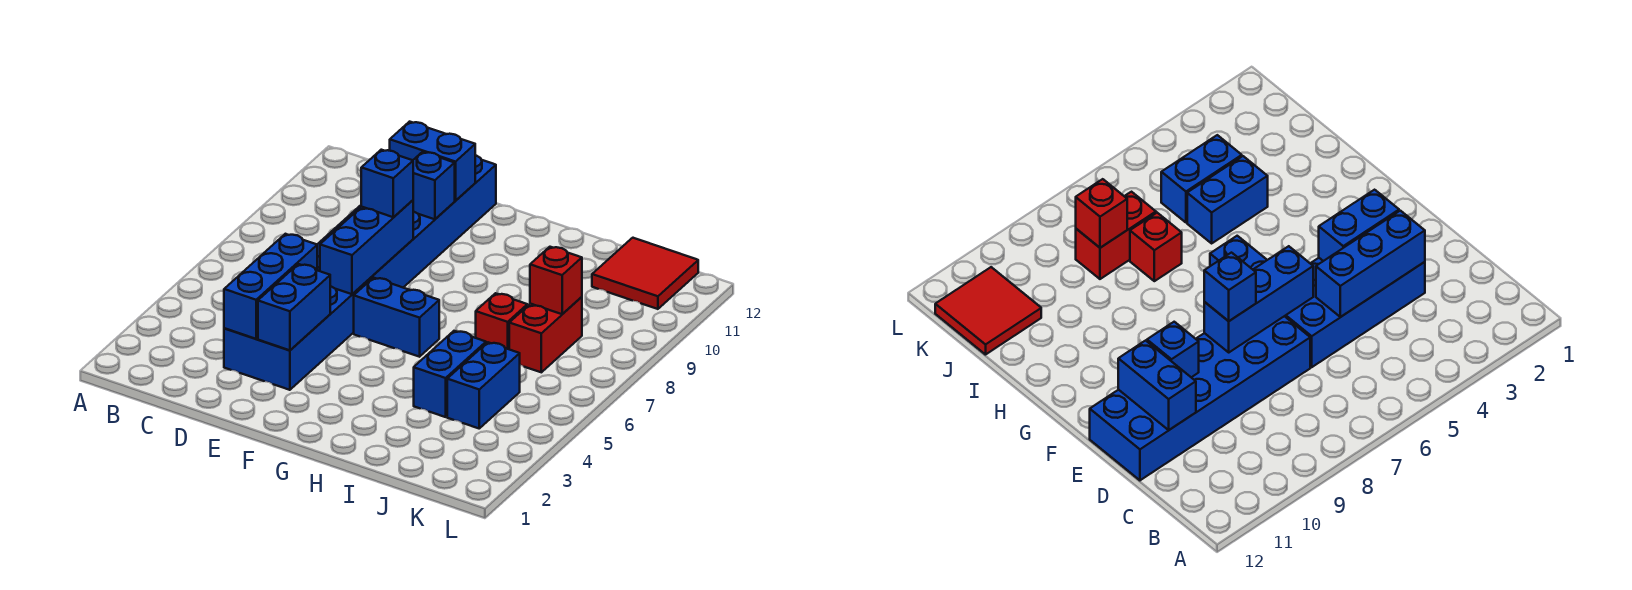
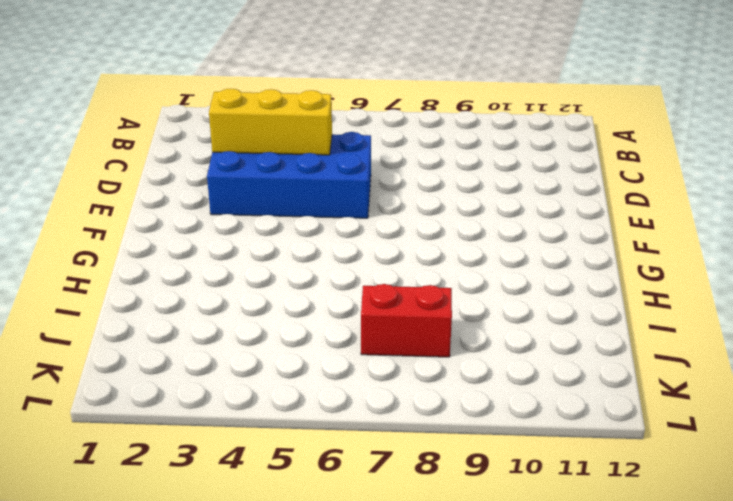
yellow 1x3 brick [209,89,332,155] -> blue 1x3 brick [224,234,317,339]
none -> blue 2x6 brick [317,155,496,287]
none -> blue 1x2 brick [354,278,439,357]
none -> blue 1x2 brick [414,331,486,417]

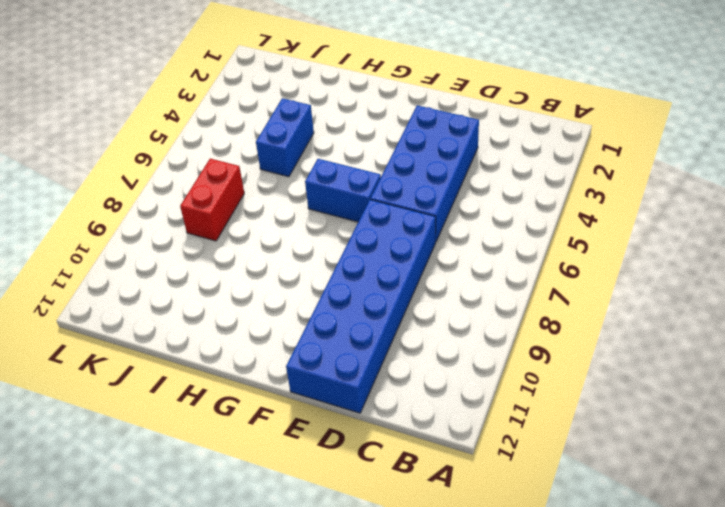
none -> red 1x1 brick [476,293,527,349]
none -> blue 1x2 brick [447,342,520,428]
none -> red 2x2 tile [592,238,698,309]

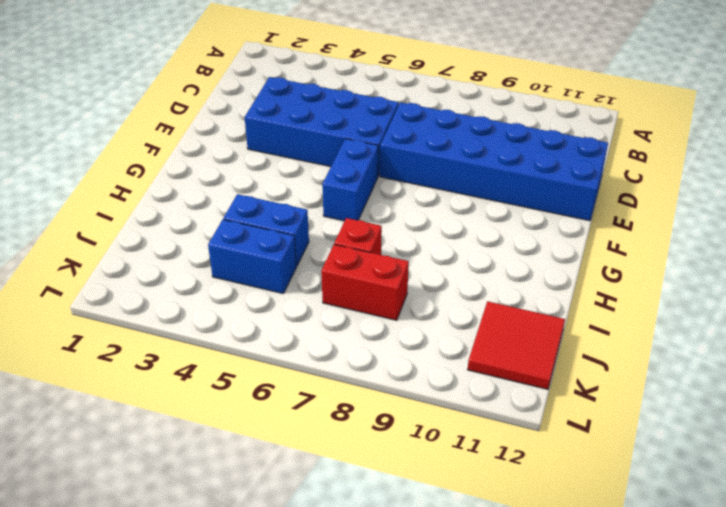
none -> blue 1x3 brick [224,234,317,339]
none -> blue 1x2 brick [390,122,475,201]
none -> blue 1x2 brick [258,264,330,350]

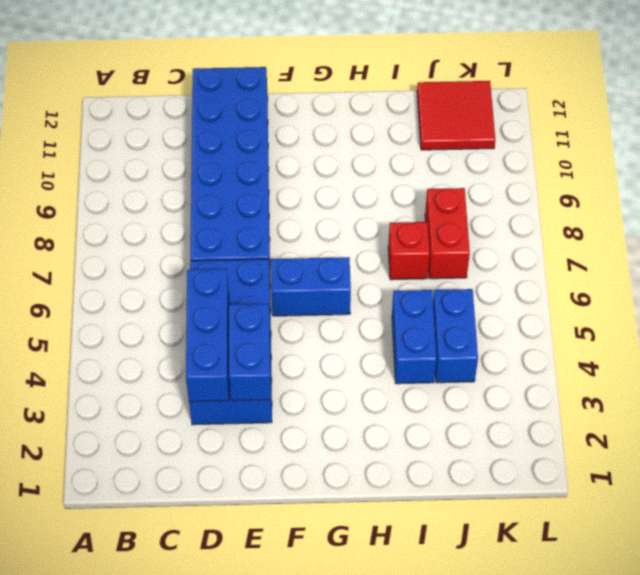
none -> blue 1x2 brick [390,122,475,201]
none -> blue 1x3 brick [320,200,413,294]
none -> blue 1x1 brick [413,152,455,219]

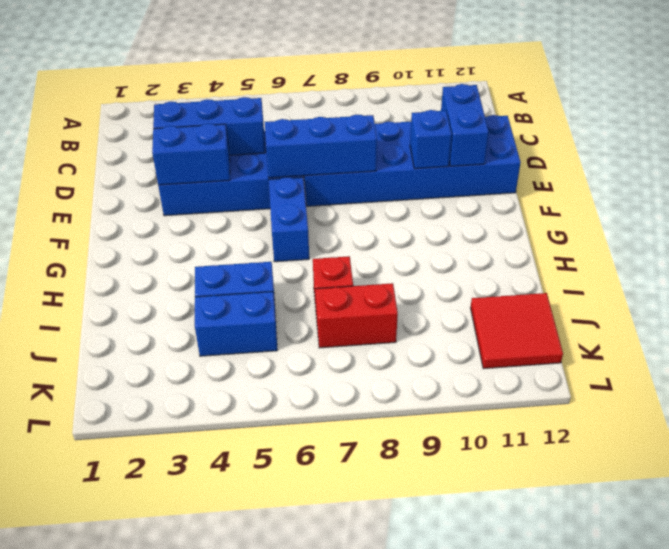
none -> red 1x1 brick [530,247,582,314]
none -> blue 1x1 brick [361,150,413,217]

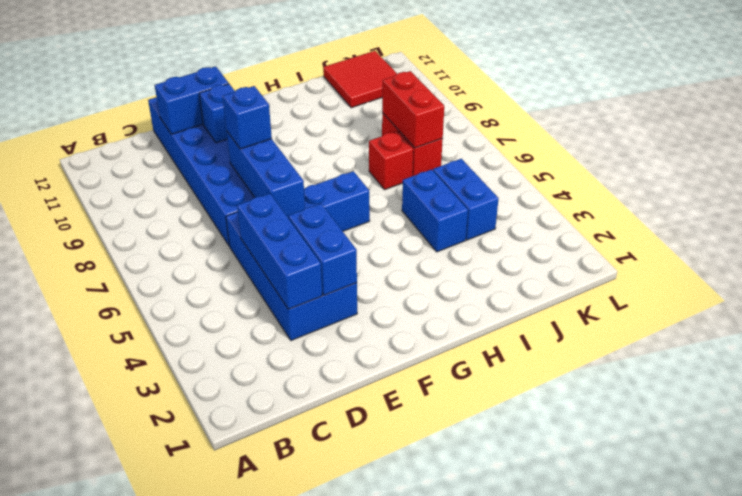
red 1x2 brick [382,71,444,148] -> red 1x1 brick [530,247,582,314]

